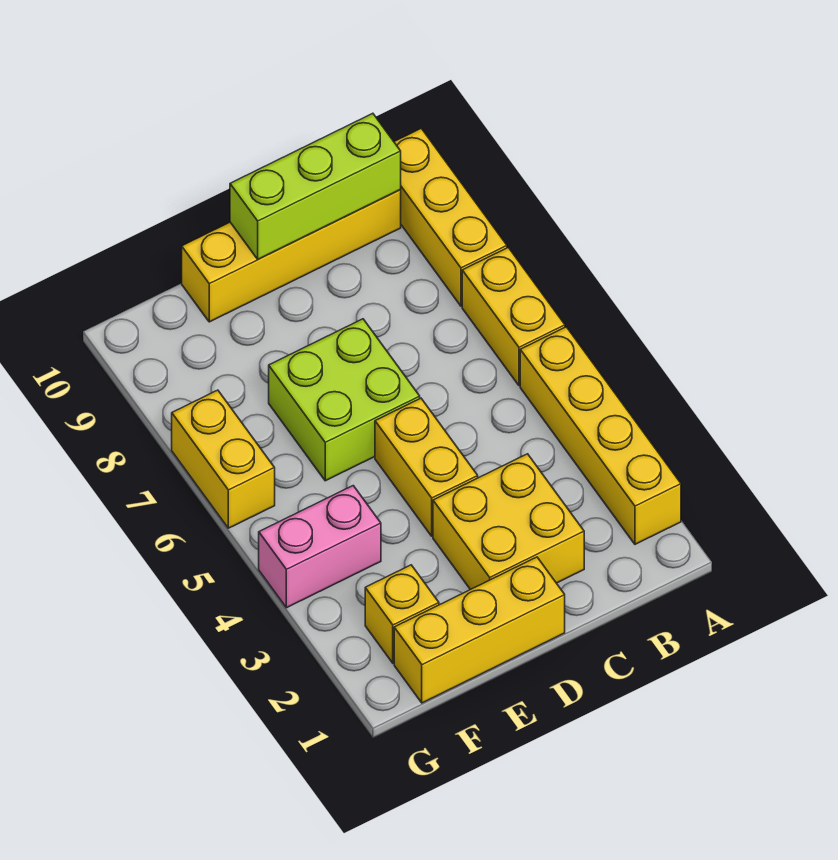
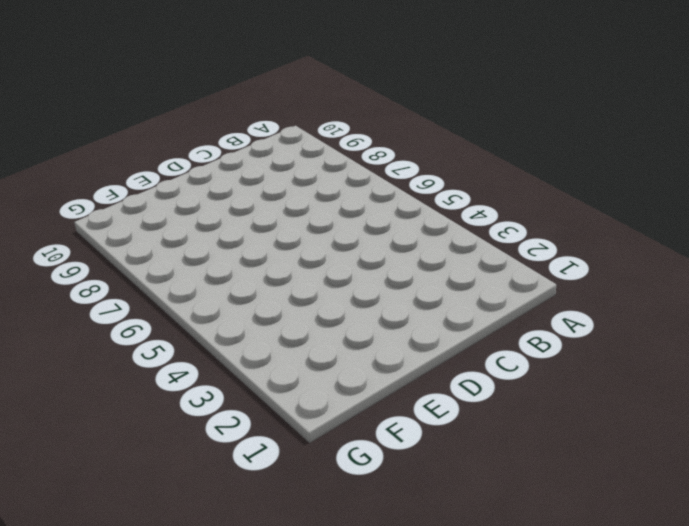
none -> yellow 1x4 brick [520,327,681,544]
none -> yellow 1x2 brick [462,248,565,386]
none -> yellow 1x3 brick [394,128,507,306]

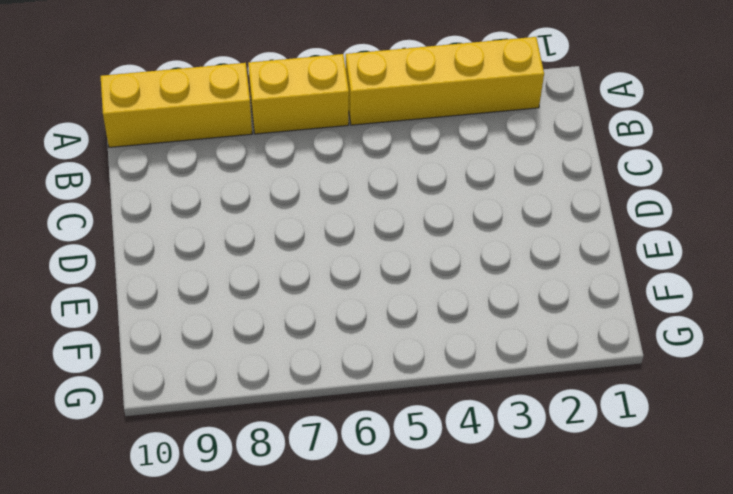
none -> yellow 1x4 brick [182,190,401,322]
none -> yellow 2x2 brick [433,454,584,590]
none -> yellow 1x3 brick [394,557,565,703]

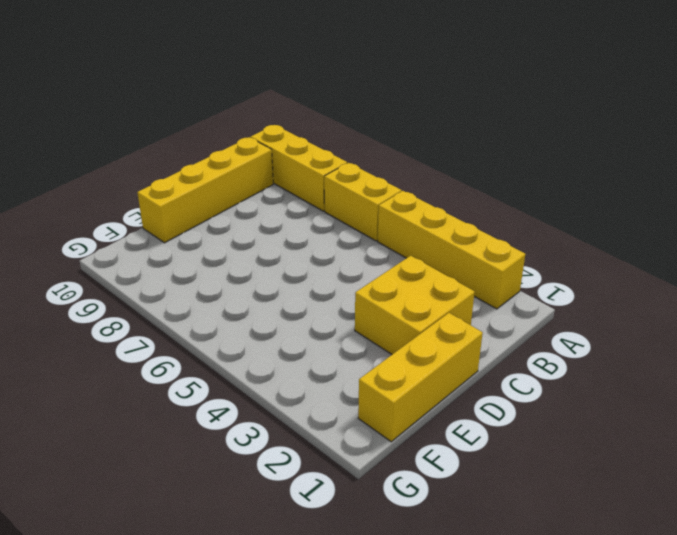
none -> yellow 1x2 brick [375,398,478,536]
none -> lime 2x2 brick [269,319,420,481]
none -> yellow 1x1 brick [365,565,439,663]

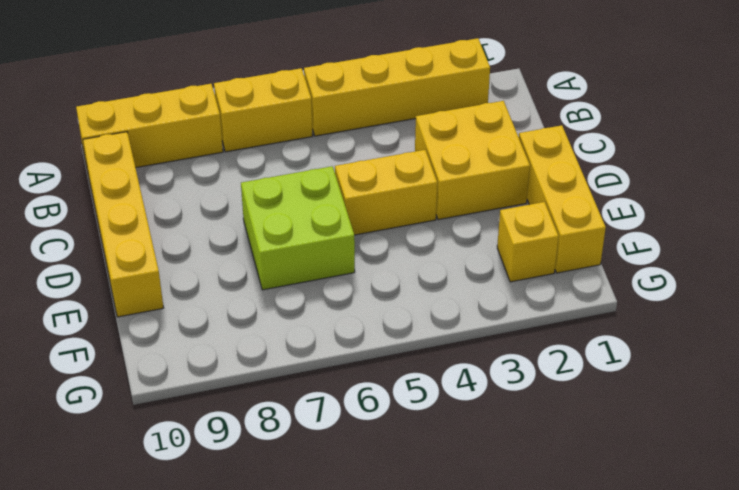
none -> pink 1x2 brick [259,486,381,608]
none -> yellow 1x2 brick [172,390,275,528]
none -> lime 1x3 brick [230,113,401,259]

